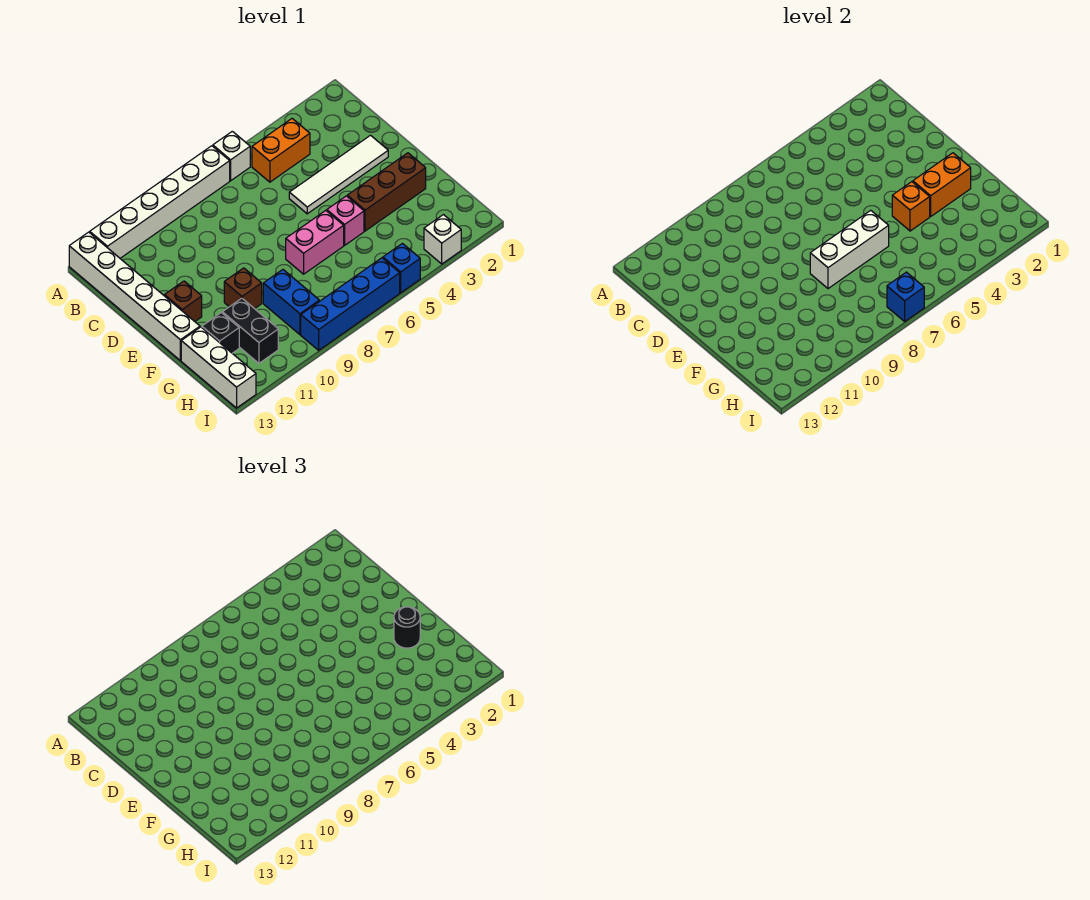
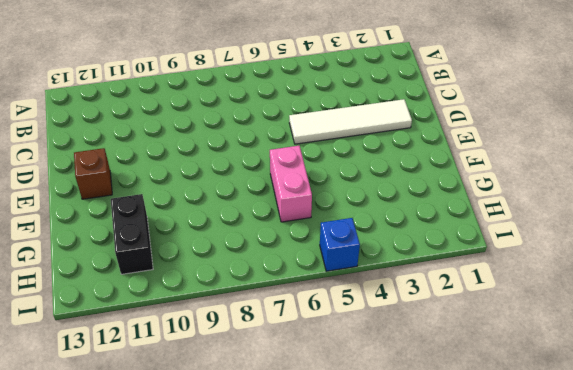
pink 1x2 brick [270,146,312,222] -> pink 1x2 brick turned to [286,210,344,274]
none -> white 1x1 brick [213,131,250,181]
none -> white 1x6 brick [90,146,230,258]
none -> white 1x6 brick [69,232,200,361]

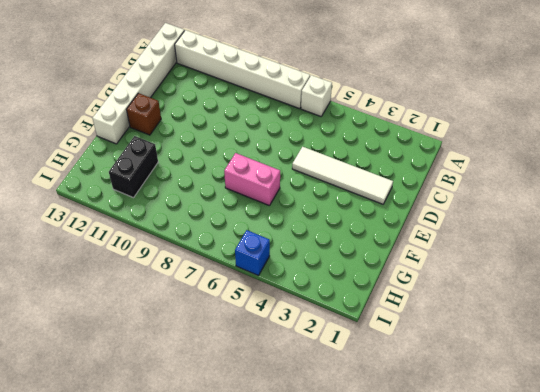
none -> orange 1x2 brick [252,119,310,182]
none -> brown 1x3 brick [347,153,426,231]
none -> pink 1x1 brick [327,196,364,245]

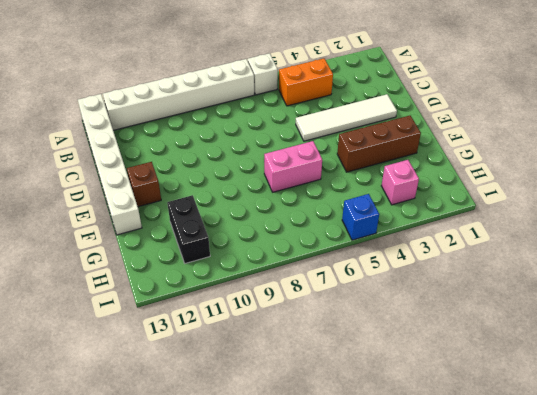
pink 1x1 brick [381,160,419,205] -> pink 1x1 brick moved to [327,196,364,245]
none -> brown 1x1 brick [224,268,262,309]
none -> blue 1x2 brick [263,270,319,334]
none -> black 1x1 brick [202,313,239,353]

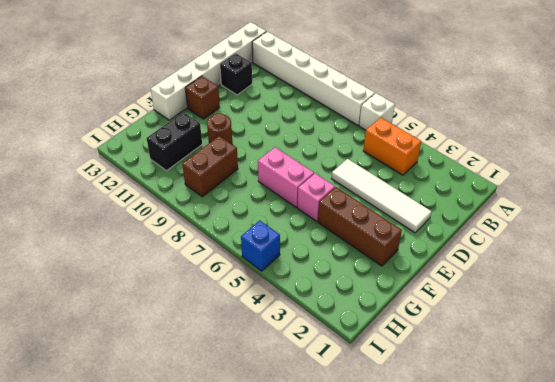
black 1x1 brick [220,53,252,95] -> black 1x1 brick moved to [202,313,239,353]
brown 1x1 round brick [207,113,232,144] -> brown 1x1 brick [224,268,262,309]
brown 1x2 brick [182,136,238,197] -> blue 1x2 brick [263,270,319,334]
none -> white 1x3 brick [181,327,256,408]
none -> white 1x1 brick [424,215,461,264]
none -> blue 1x4 brick [301,258,400,350]

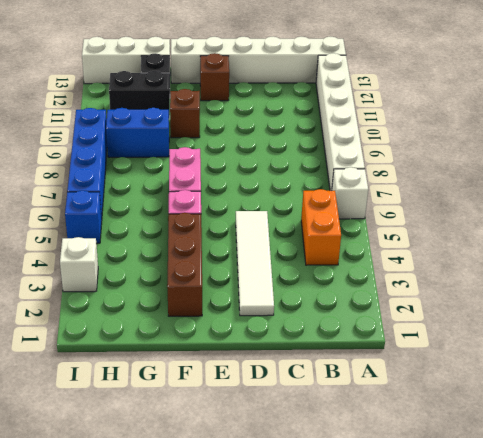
none -> orange 1x2 brick [913,153,971,216]
none -> orange 1x1 brick [892,182,930,231]
none -> white 1x3 brick [810,210,889,289]

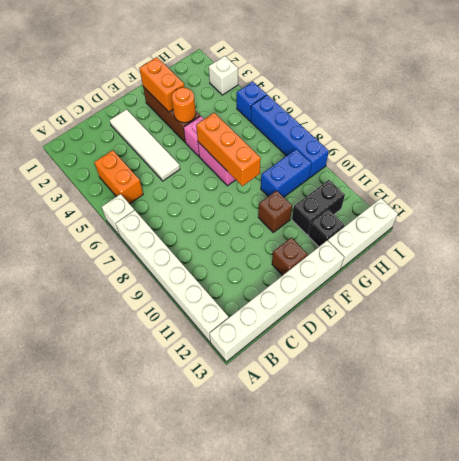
orange 1x1 round brick [172,88,196,123] -> orange 1x1 brick [892,182,930,231]
orange 1x3 brick [196,113,261,186] -> white 1x3 brick [810,210,889,289]
none -> blue 1x1 brick [887,272,924,321]
none -> black 1x1 round brick [394,607,420,648]

